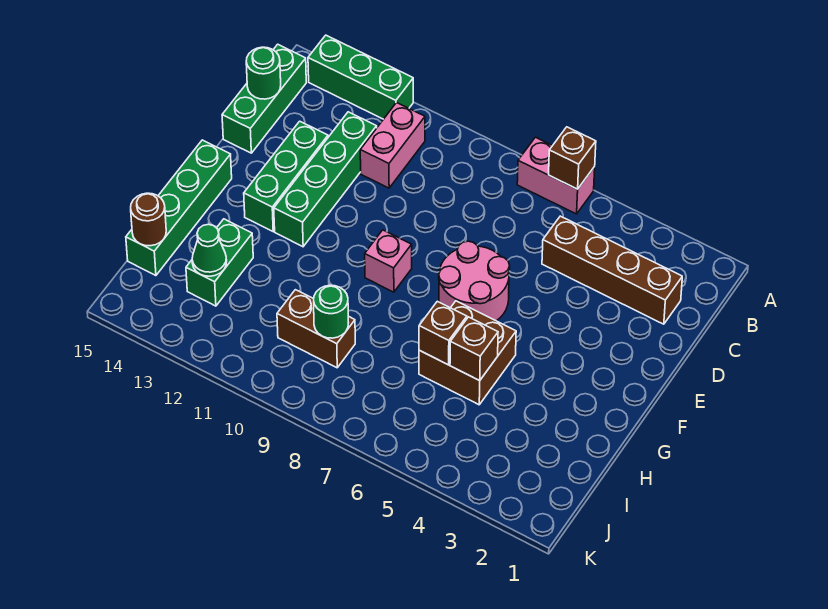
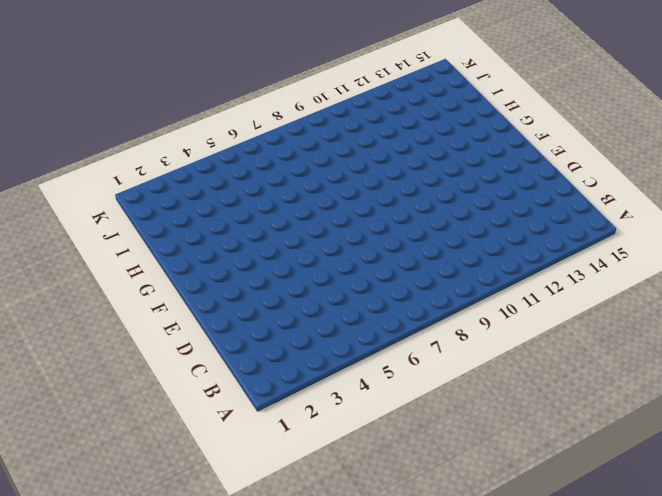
none -> pink 1x2 brick [517,137,595,214]
none -> green 1x3 brick [308,35,413,119]
none -> pink 1x2 brick [360,103,425,188]

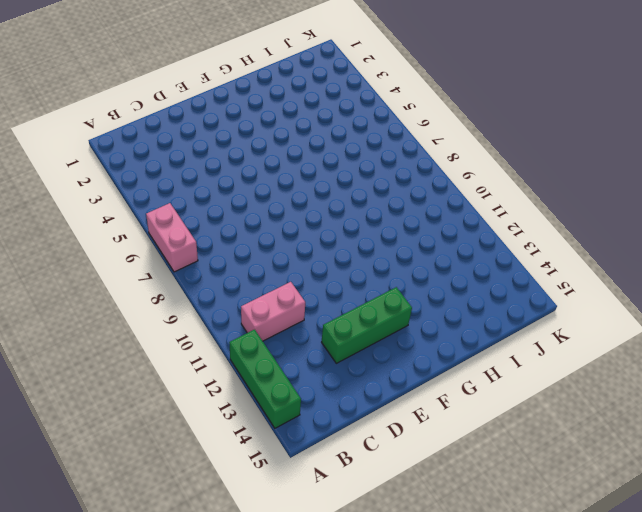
none -> green 1x3 brick [222,44,306,153]
none -> brown 1x4 brick [542,216,682,324]
none -> green 1x4 brick [274,112,377,247]

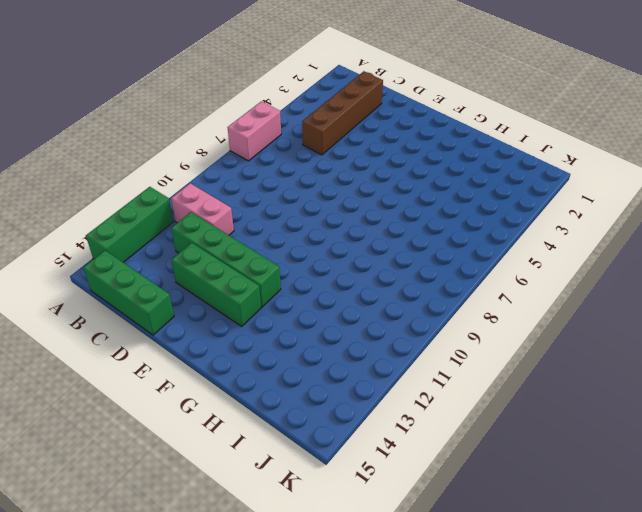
none -> pink 2x2 round brick [439,241,510,321]
none -> pink 1x1 brick [365,230,412,292]
none -> green 1x4 brick [126,140,232,276]

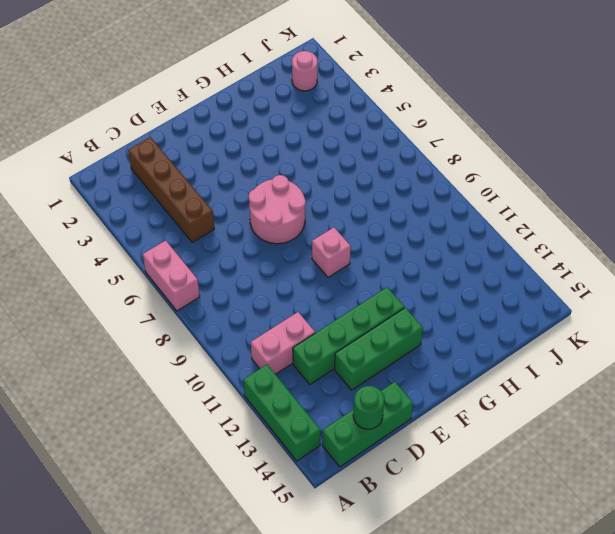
pink 1x1 round brick [292,51,318,91] -> none
none -> green 1x4 brick [126,140,232,276]
none -> brown 2x2 brick [419,301,516,405]
none -> green 1x2 brick [186,219,253,306]

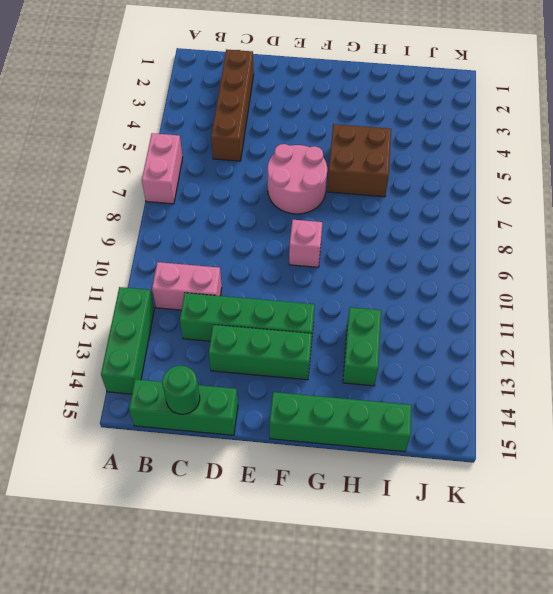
green 1x2 brick [343,307,381,386] -> green 1x2 brick turned to [186,219,253,306]
none -> brown 1x2 brick [277,290,355,368]
none -> brown 1x1 brick [549,127,596,189]
none -> brown 1x1 brick [450,317,498,381]

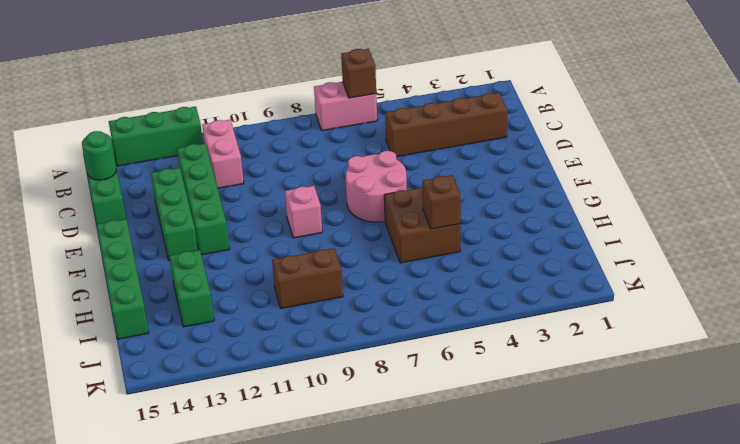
none -> brown 1x1 brick [419,301,467,365]
none -> green 1x1 round brick [314,285,348,338]
none -> green 1x1 cone [192,224,227,276]

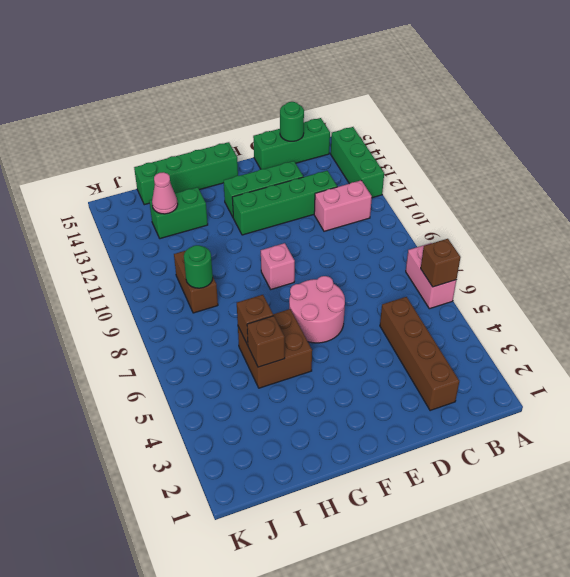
pink 1x1 cone [152,172,178,214] -> green 1x1 cone [192,224,227,276]
none -> brown 1x1 round brick [131,193,166,246]

